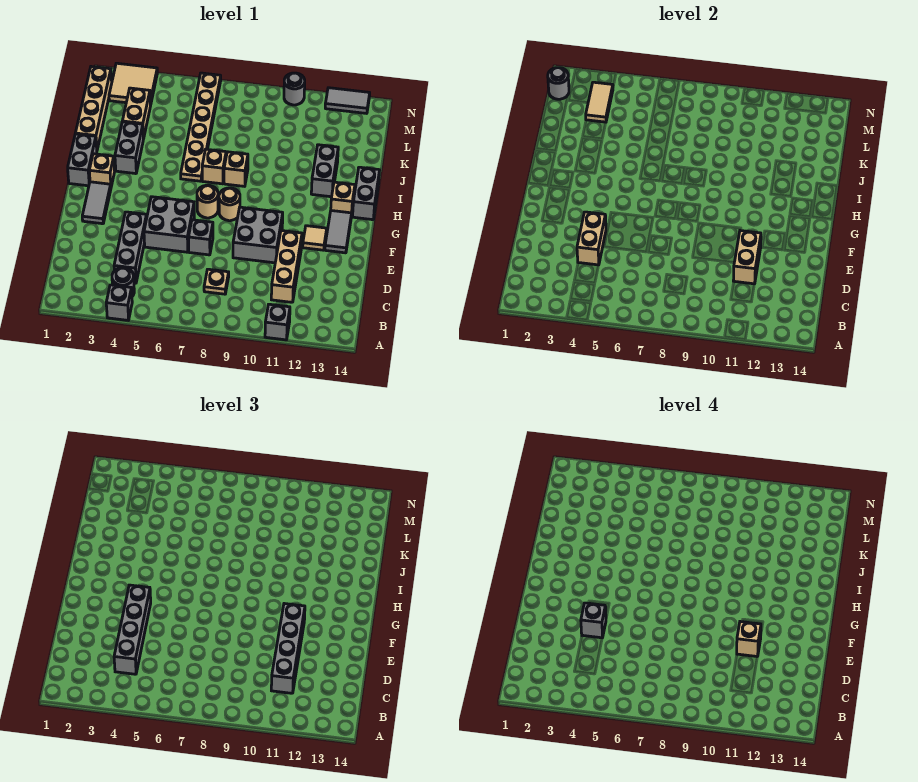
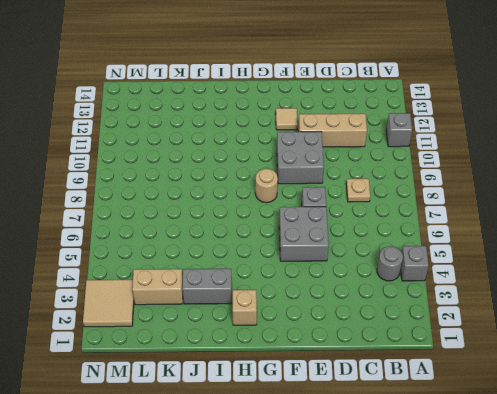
none -> grey 1x3 brick [114,212,147,283]
none -> grey 1x2 tile [82,182,111,224]
none -> grey 1x2 tile [325,211,352,253]
none -> tan 1x1 round brick [197,185,218,218]

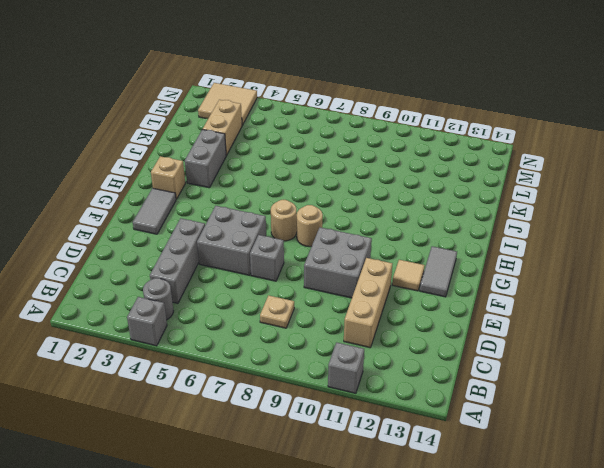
none -> grey 1x2 brick [68,134,97,186]
none -> tan 1x1 brick [331,182,355,216]
none -> grey 1x2 brick [353,167,380,220]
none -> tan 1x6 plate [181,73,221,181]

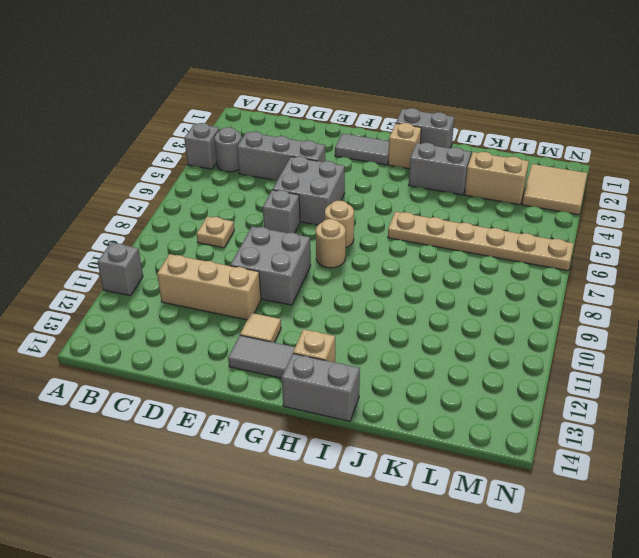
none -> tan 1x1 brick [202,149,226,184]
none -> tan 1x1 brick [224,152,248,186]
none -> grey 1x2 brick [311,145,338,197]
none -> tan 1x4 brick [75,67,112,149]

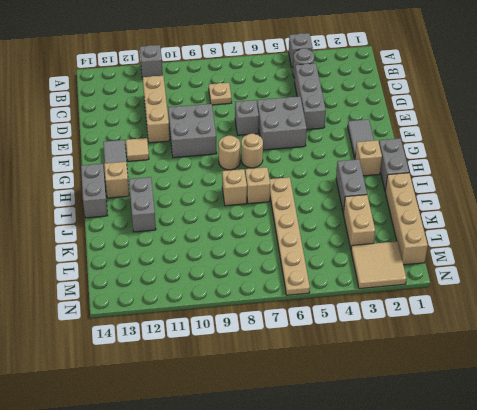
none -> grey 1x1 round brick [284,73,305,105]
none -> grey 1x2 tile [325,88,370,113]
none -> tan 1x2 brick [577,212,606,265]
none -> tan 1x2 brick [733,231,761,284]

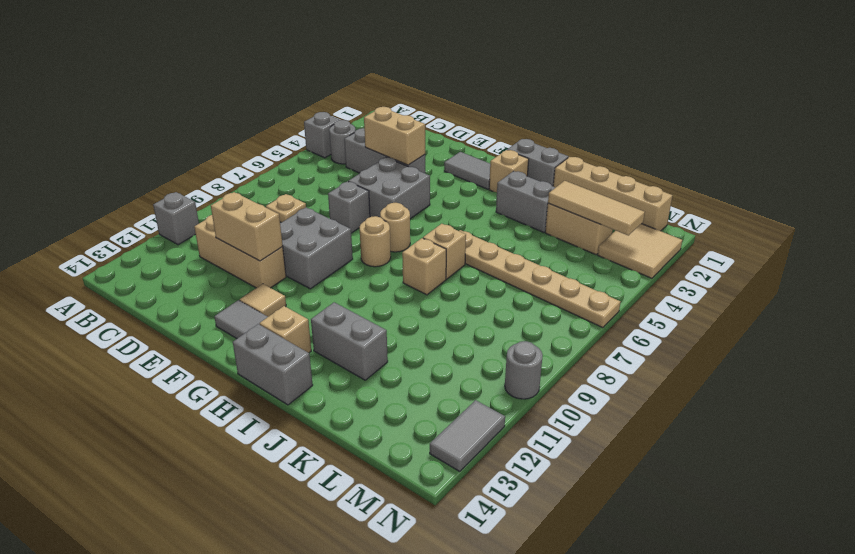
tan 1x3 tile [548,181,645,235] -> tan 1x2 tile [586,82,613,122]
none -> grey 1x1 round brick [548,68,569,99]
none -> grey 1x4 brick [114,585,151,674]
none -> grey 1x4 brick [271,604,305,693]
none -> grey 1x1 brick [581,603,606,638]

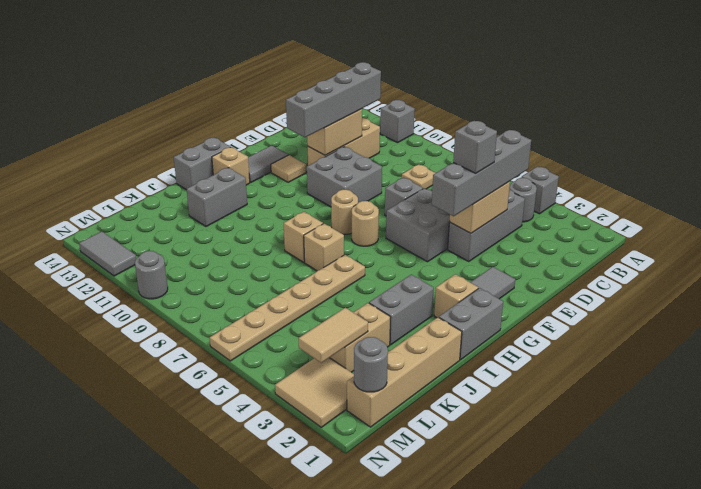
none -> tan 1x1 brick [737,622,761,657]

